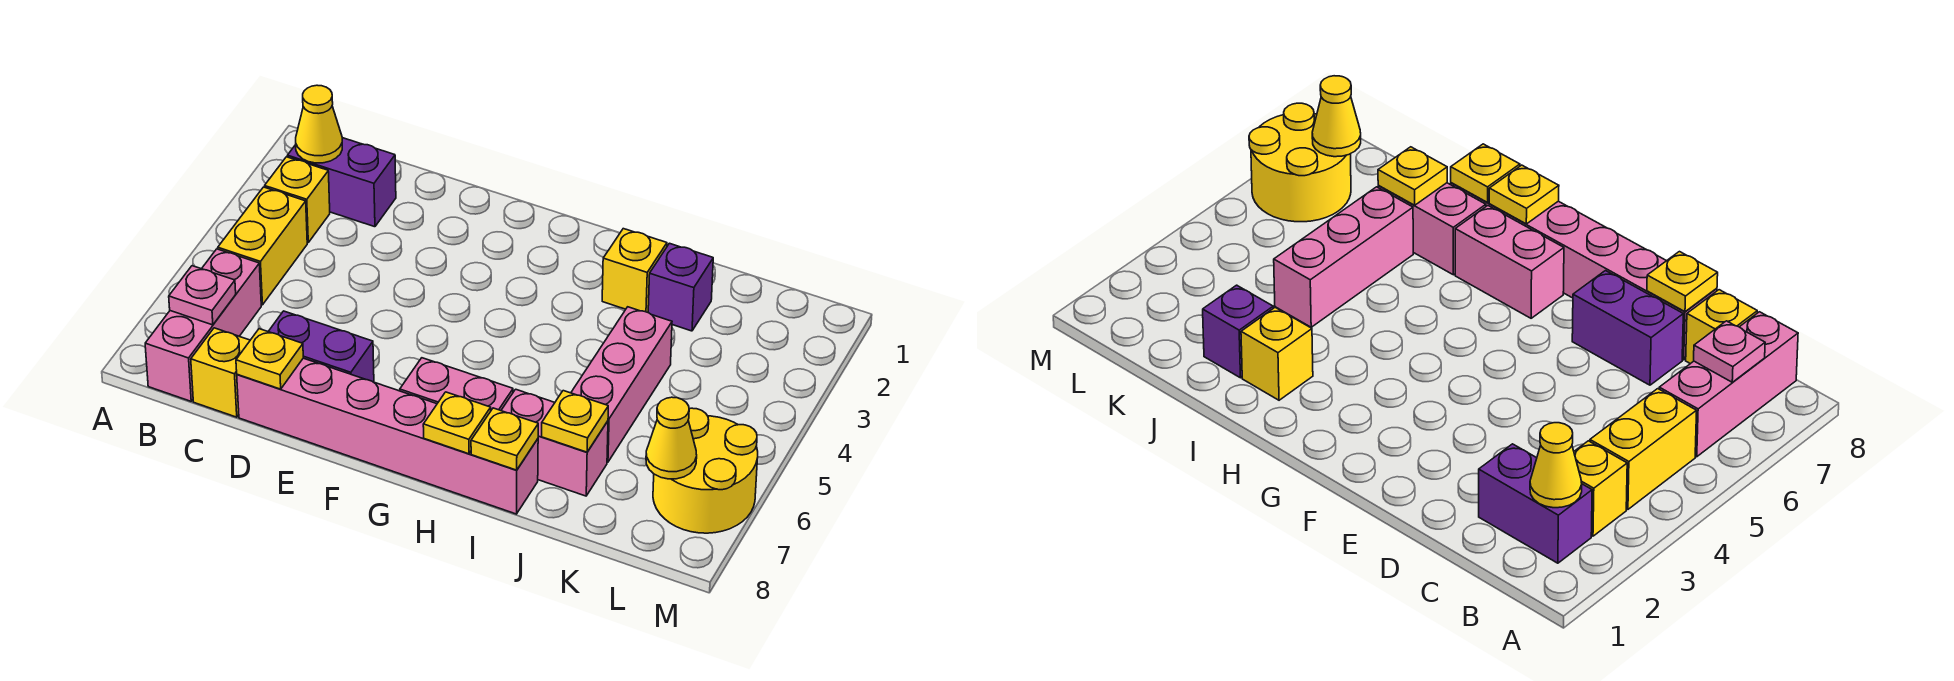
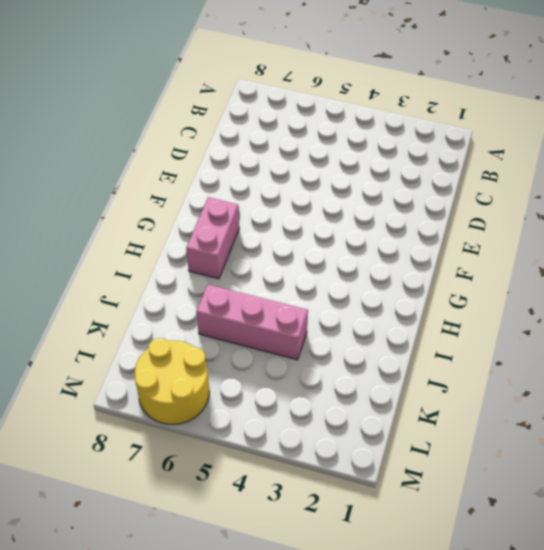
none -> purple 1x2 brick [287,138,396,227]
none -> yellow 1x1 brick [265,157,330,243]
none -> yellow 1x2 brick [218,187,307,305]

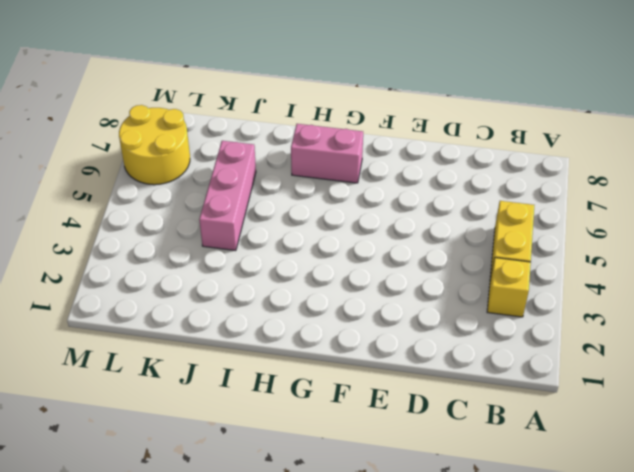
none -> purple 1x2 brick [287,138,396,227]
none -> pink 1x3 brick [145,249,261,401]
none -> yellow 1x1 brick [191,328,250,417]

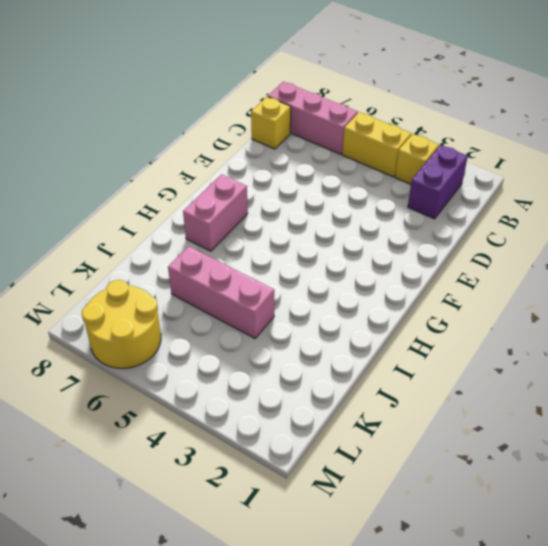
none -> purple 1x2 brick [268,311,374,382]
none -> pink 1x6 brick [237,358,538,514]
none -> yellow 1x1 brick [602,229,667,312]

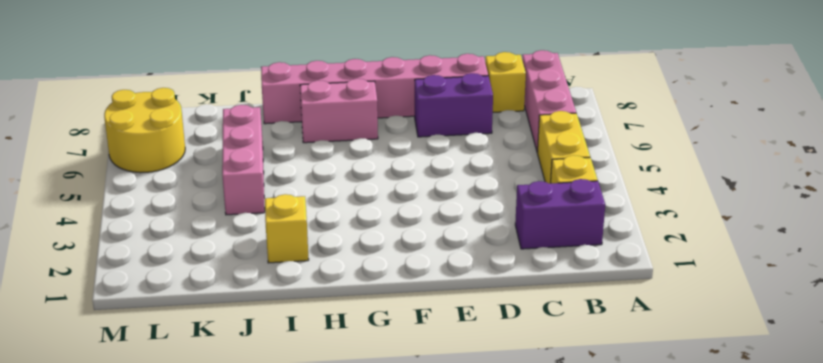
none -> pink 1x2 brick [501,389,608,496]
none -> purple 1x1 brick [648,243,713,331]
none -> yellow 1x1 cone [296,85,342,163]

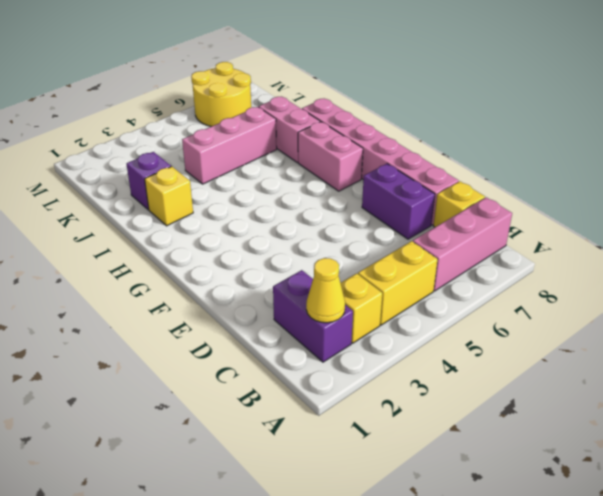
none -> pink 1x1 plate [169,266,236,325]
none -> yellow 1x1 plate [236,329,303,389]
none -> yellow 1x1 plate [423,392,491,454]

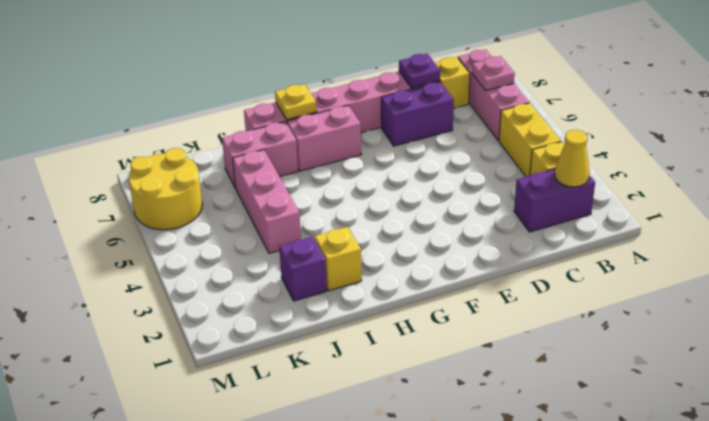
purple 1x1 plate [399,54,440,88] -> yellow 1x1 plate [236,329,303,389]
none -> yellow 1x1 plate [471,408,538,470]
none -> yellow 1x1 plate [542,391,608,452]
none -> yellow 1x1 cone [646,397,697,479]

